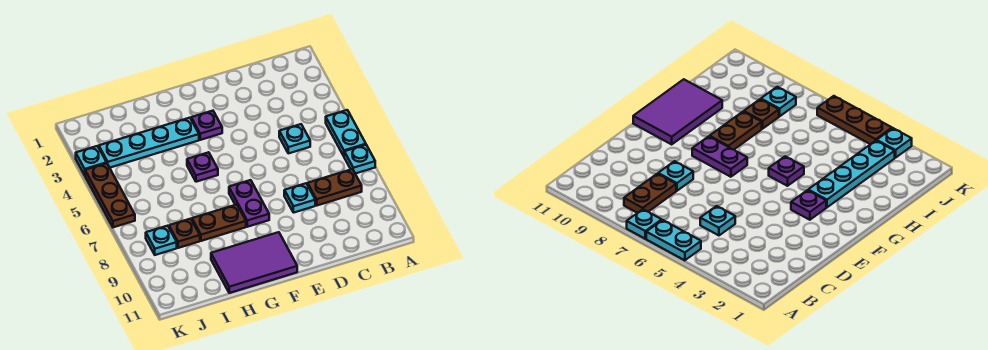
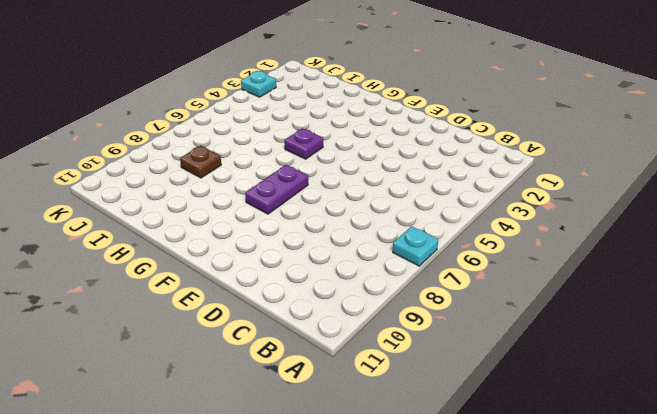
none -> cyan 1x2 plate [326,110,366,156]
none -> brown 1x2 plate [308,169,362,205]
none -> cyan 1x1 plate [279,124,310,153]

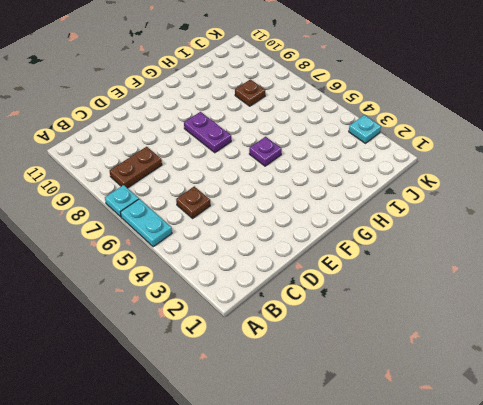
brown 1x1 plate [176,186,210,218] -> cyan 1x1 plate [279,124,310,153]
none -> cyan 1x1 plate [284,183,315,213]
none -> purple 1x1 plate [191,111,222,140]
none -> purple 2x3 tile [211,232,297,293]

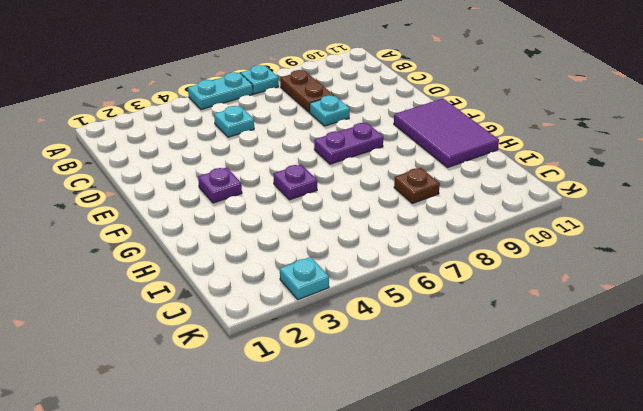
none -> cyan 1x4 plate [99,118,199,168]
none -> brown 1x2 plate [192,205,246,241]
none -> cyan 1x1 plate [146,226,177,255]

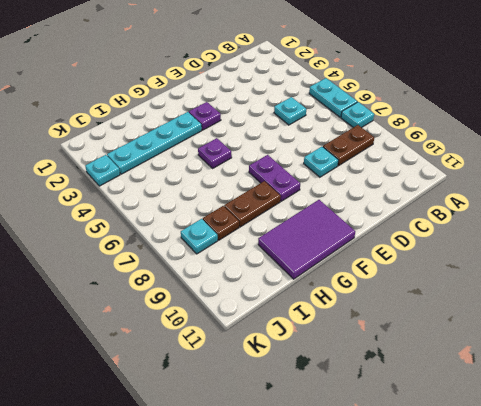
none -> brown 1x3 plate [85,163,135,227]

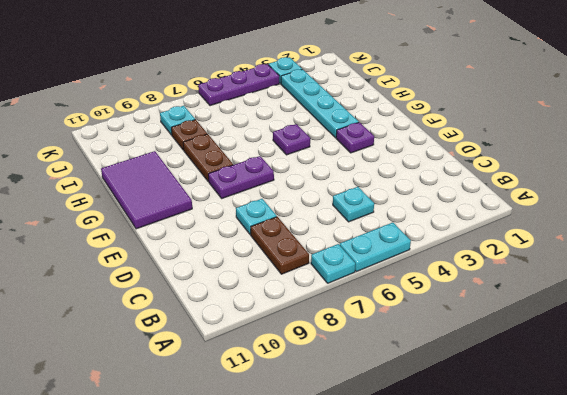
purple 1x3 plate [198,64,279,106] -> brown 1x3 plate [85,163,135,227]

